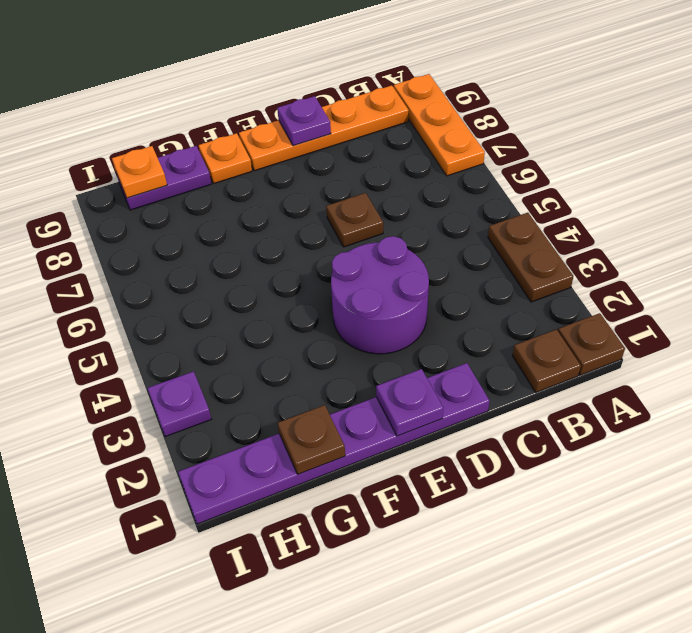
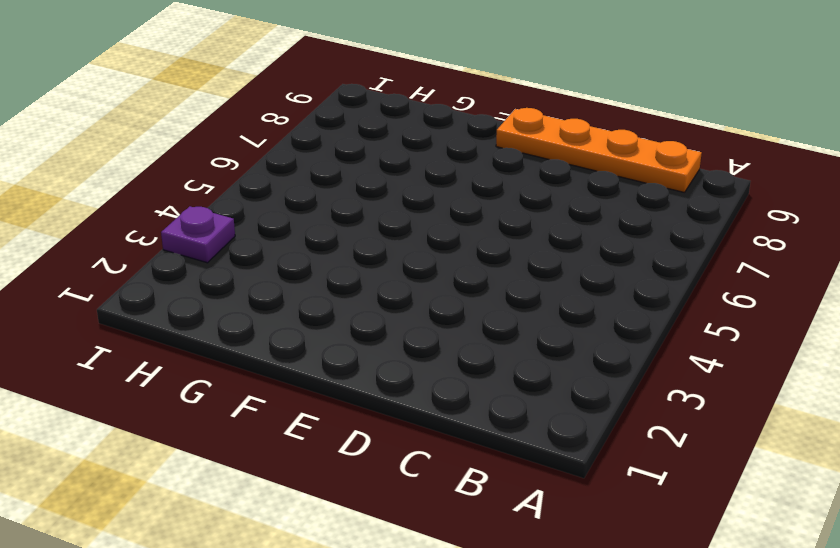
none -> brown 1x1 plate [558,313,625,375]
none -> brown 1x2 plate [488,213,574,302]
none -> orange 1x3 plate [394,74,485,176]

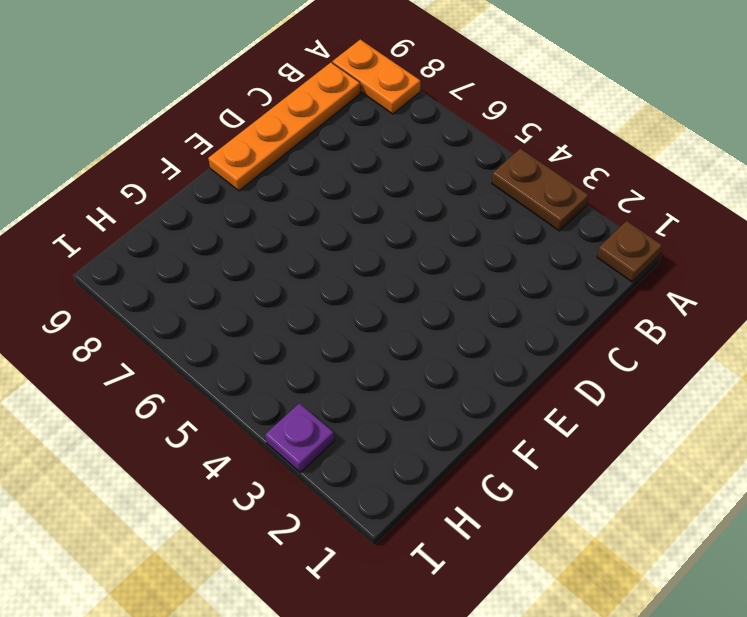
orange 1x2 plate [332,40,420,114] -> orange 1x3 plate [394,74,485,176]
none -> brown 1x1 plate [513,329,581,392]
none -> purple 1x6 plate [178,363,490,524]
none -> purple 2x2 round brick [331,236,429,354]

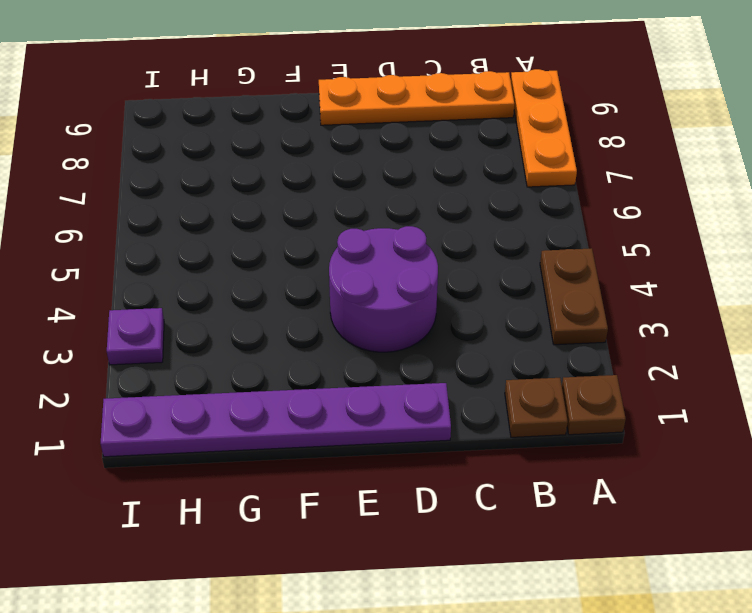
none -> brown 1x1 plate [326,193,383,247]
none -> orange 1x1 plate [199,133,252,183]
none -> purple 1x2 plate [117,146,211,210]

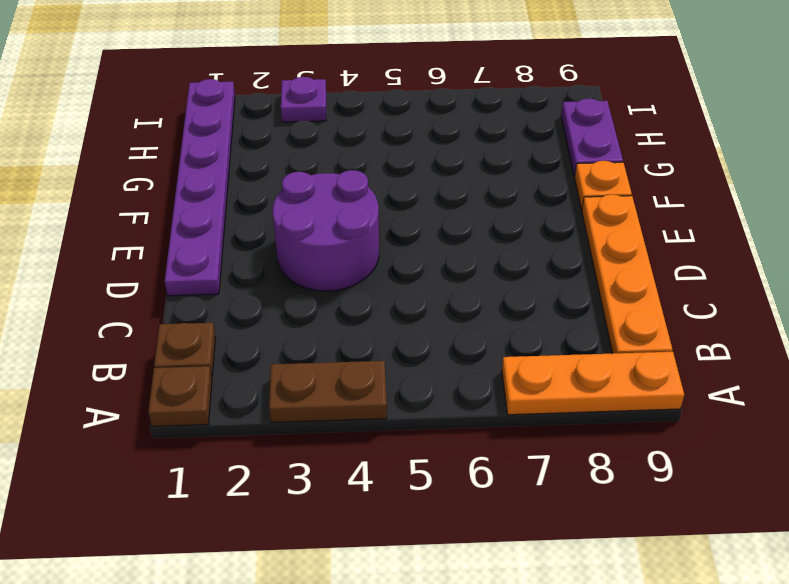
none -> brown 1x1 plate [326,193,383,247]
none -> purple 1x1 plate [277,96,331,146]
none -> purple 1x1 plate [376,369,444,436]

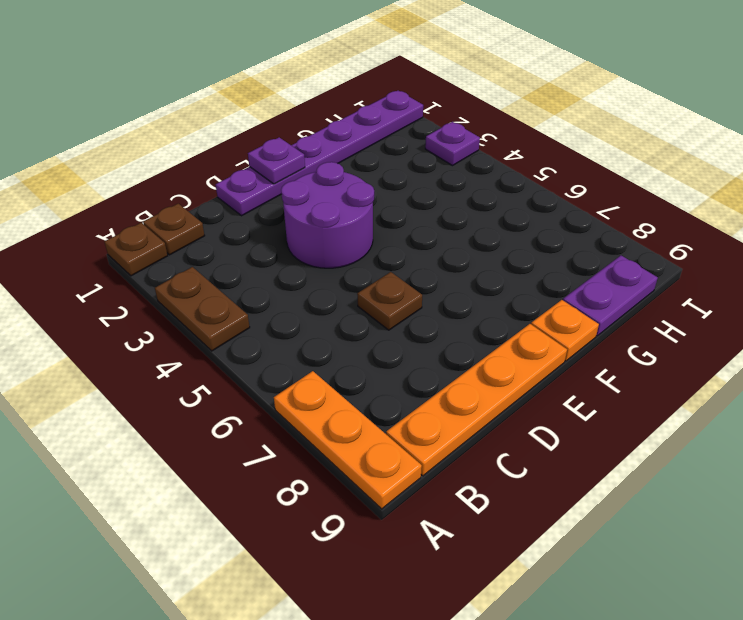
none -> purple 1x1 plate [277,96,331,146]
none -> brown 1x1 plate [278,405,345,474]
none -> orange 1x1 plate [112,146,167,198]

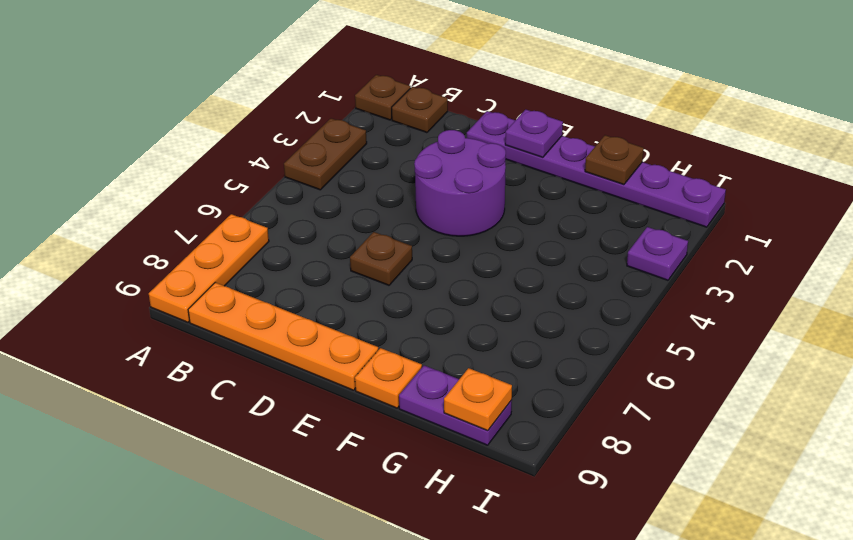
none -> purple 1x1 plate [277,96,331,146]

